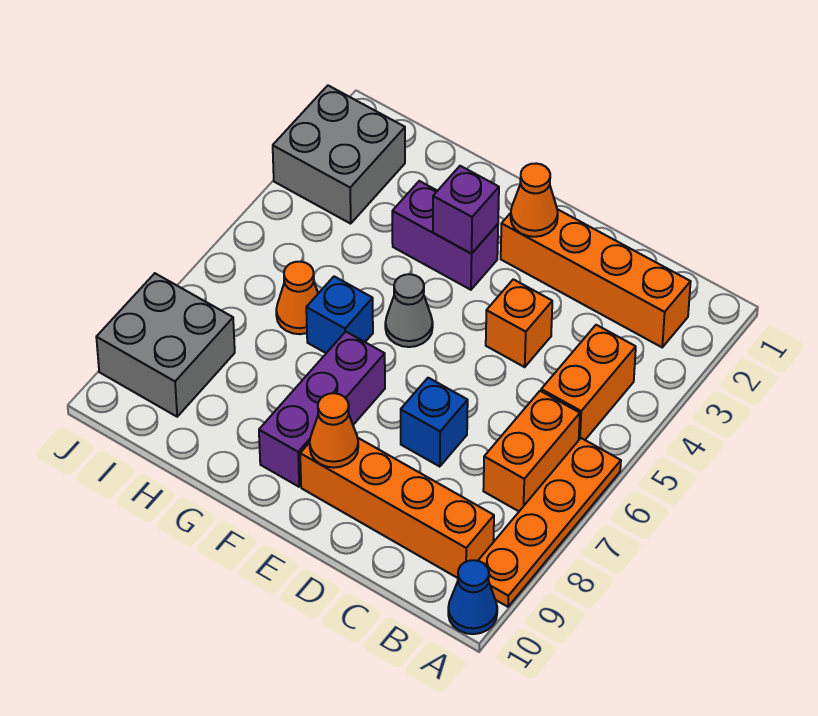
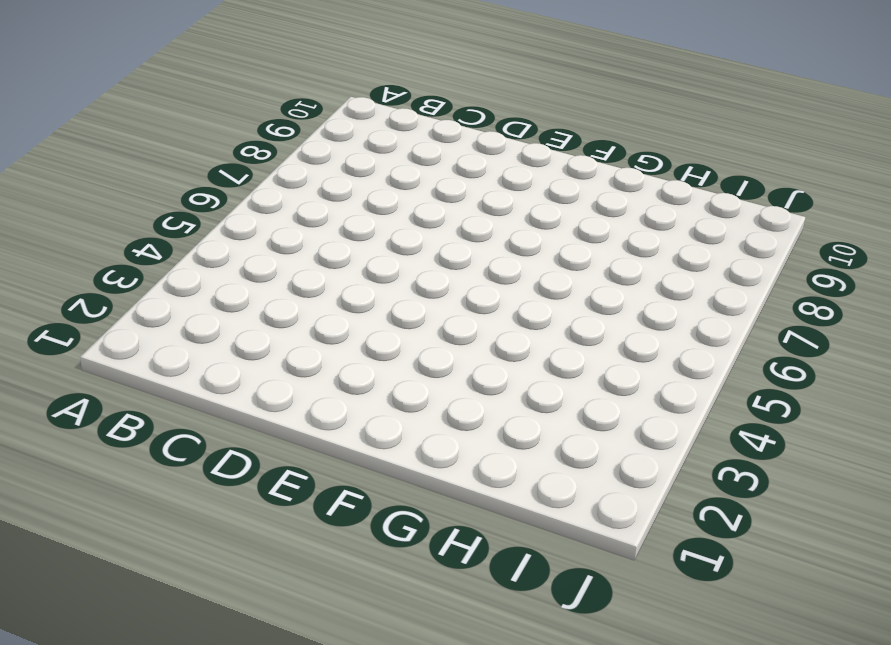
none -> orange 1x4 plate [478,438,621,607]
none -> blue 1x1 cone [448,560,497,634]
none -> orange 1x4 brick [501,209,691,347]

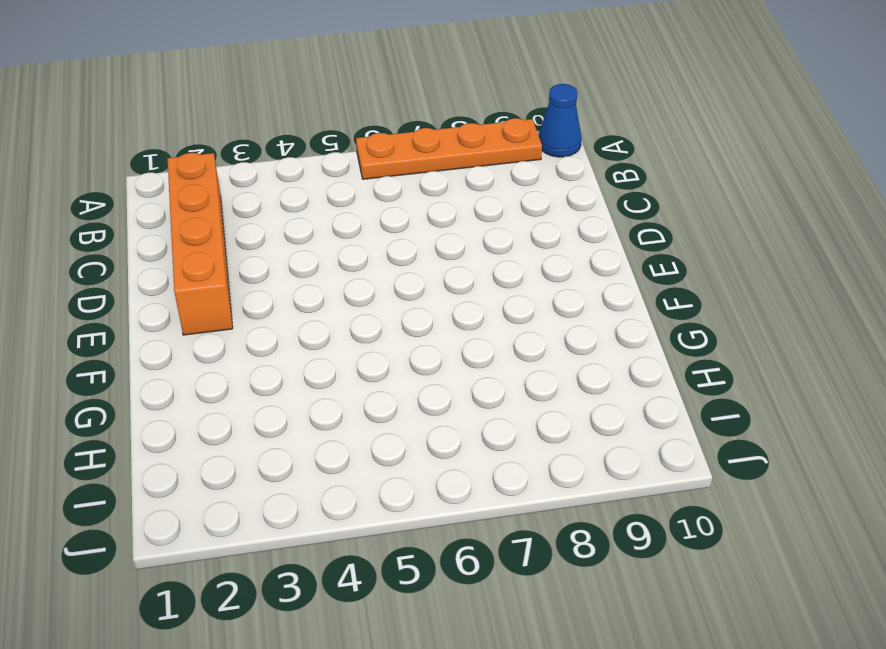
none -> orange 1x2 brick [541,325,636,440]
none -> orange 1x2 brick [483,391,580,511]
none -> orange 1x4 brick [300,437,494,578]

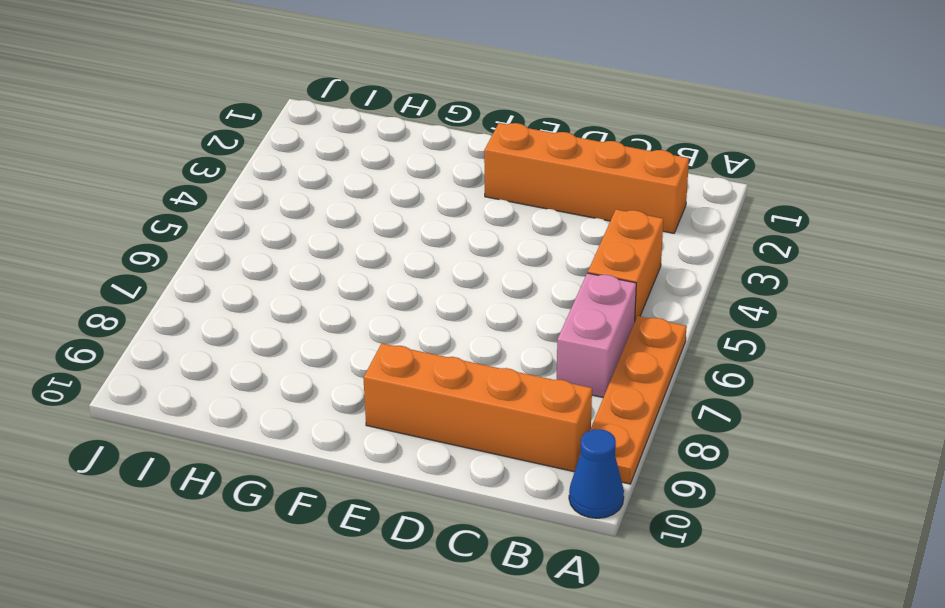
pink 1x2 brick [557,273,636,398] -> orange 1x2 brick [483,391,580,511]
none -> orange 1x1 brick [486,279,552,367]
none -> blue 1x1 brick [401,378,468,467]
none -> purple 1x2 brick [392,181,498,290]

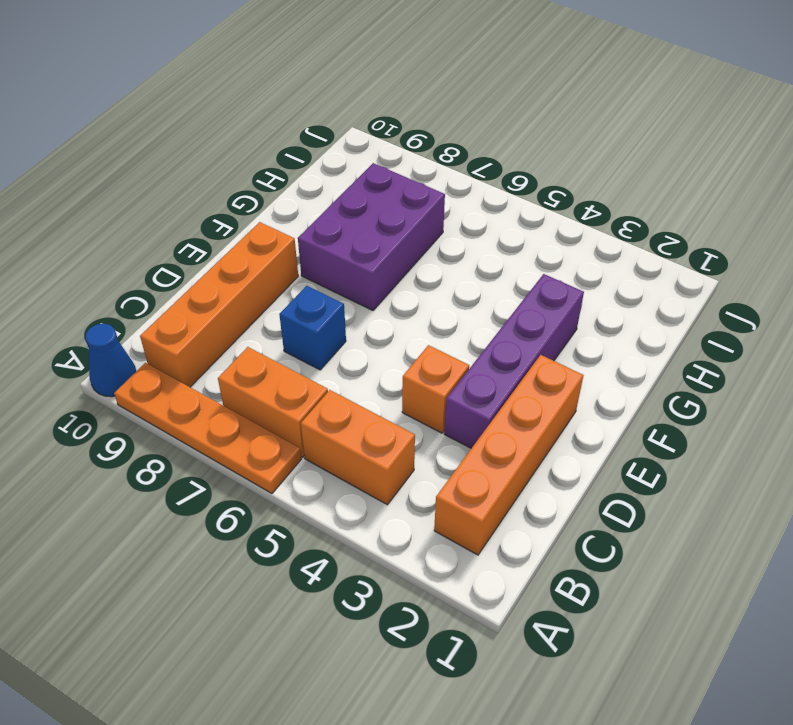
purple 1x4 brick [444,274,584,448] -> purple 1x2 brick [392,181,498,290]
purple 2x3 brick [298,163,445,310] -> purple 1x3 brick [259,332,385,487]
none -> grey 1x1 cone [385,274,433,347]
none -> blue 1x1 brick [306,276,373,353]
none -> orange 1x1 cone [276,262,318,334]

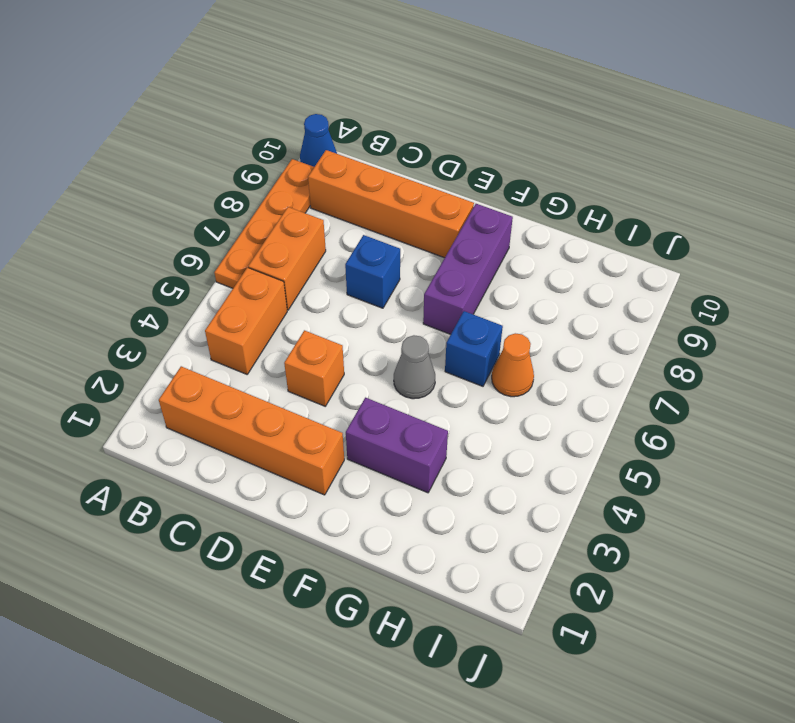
none -> grey 2x2 brick [273,86,405,224]
none -> grey 2x2 brick [96,273,235,417]
none -> orange 1x1 cone [511,163,558,237]

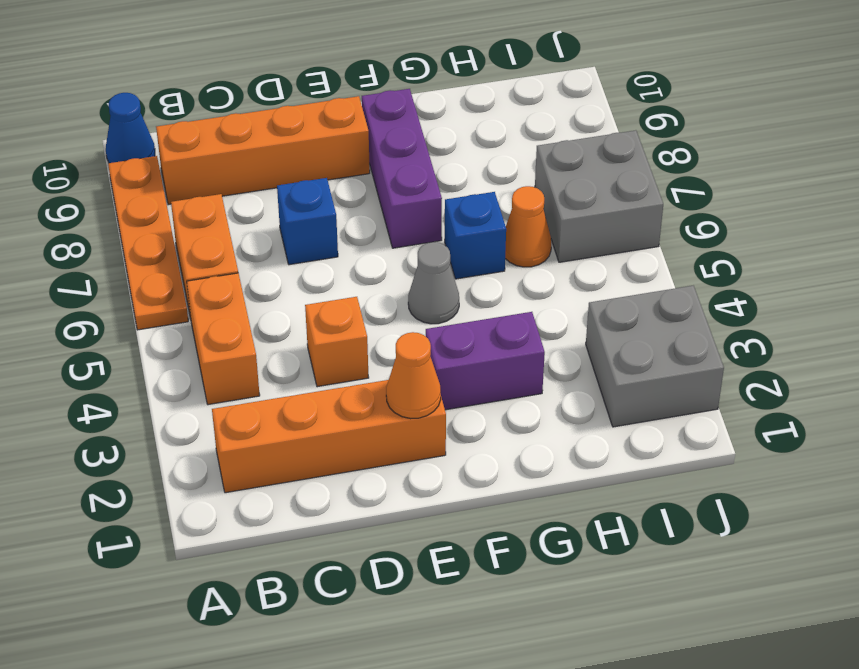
grey 2x2 brick [535,130,663,262] -> grey 2x2 brick moved to [96,273,235,417]
none -> orange 1x1 cone [310,393,358,468]
none -> purple 1x1 brick [433,166,499,254]

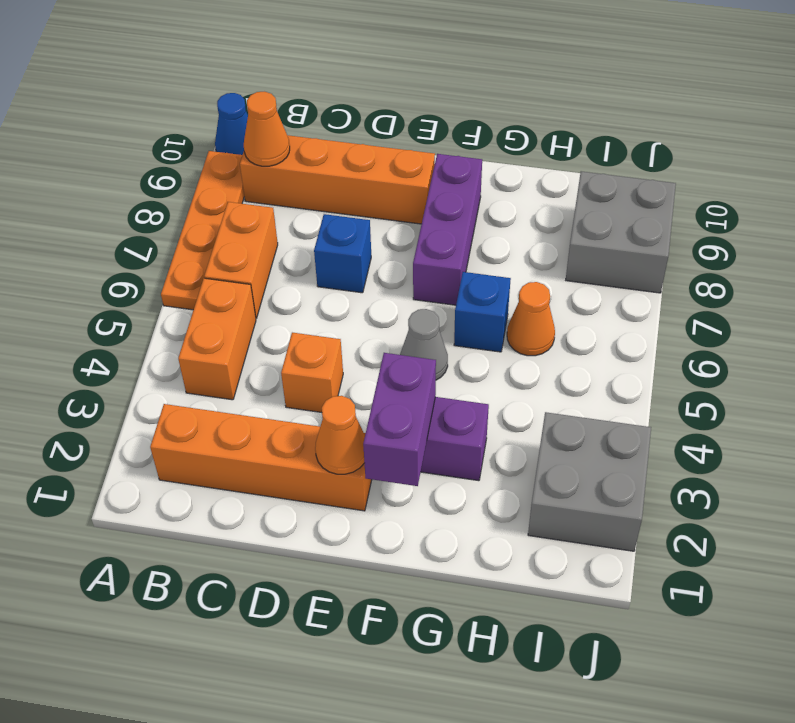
orange 1x1 cone [244,92,290,166] -> orange 1x1 cone moved to [310,393,358,468]
purple 1x2 brick [363,353,436,486] -> purple 1x1 brick [433,166,499,254]

